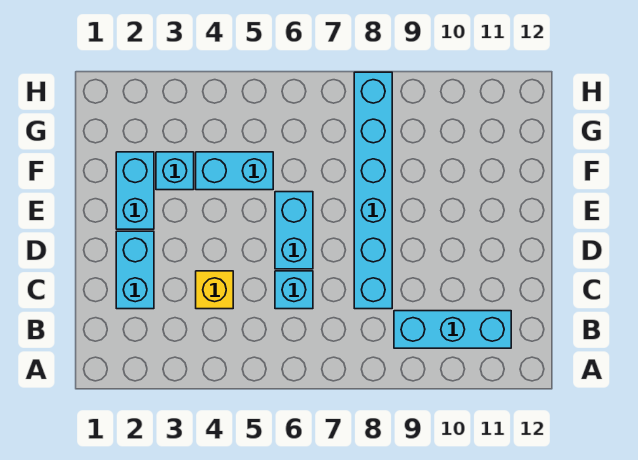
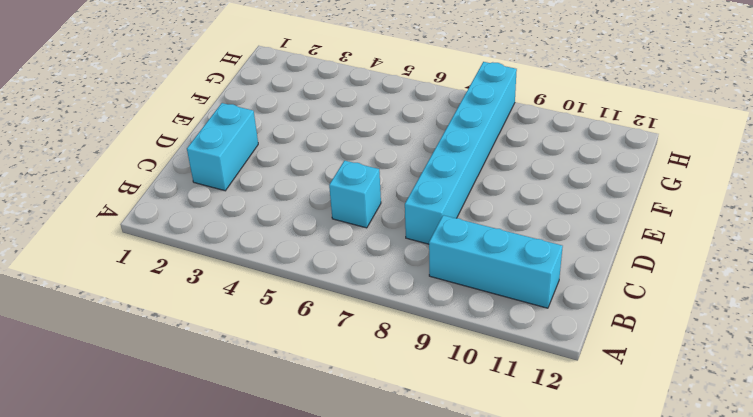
none -> yellow 1x1 brick [196,271,233,309]
none -> cyan 1x2 brick [275,192,313,269]

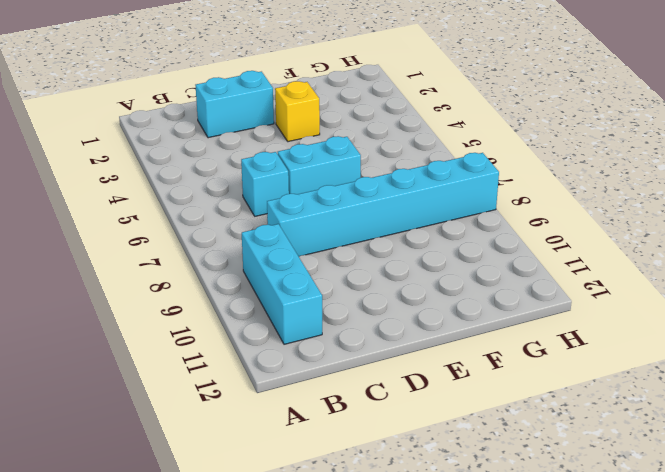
yellow 1x1 brick [275,81,320,142] -> yellow 1x1 brick moved to [196,271,233,309]
none -> cyan 1x2 brick [116,152,154,229]
none -> cyan 1x1 brick [156,152,194,190]

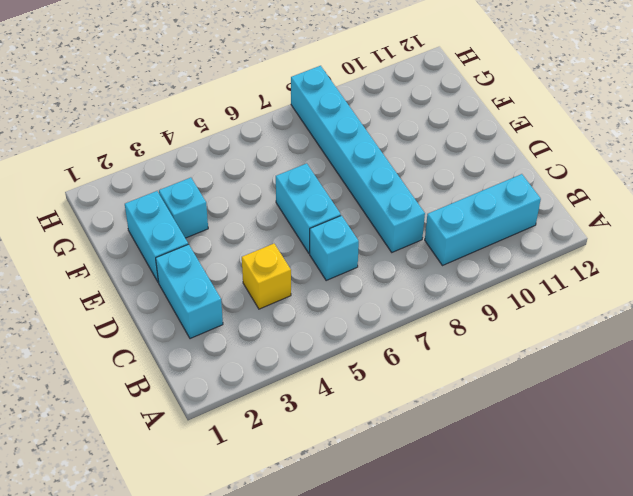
none -> cyan 1x2 brick [196,152,273,190]

